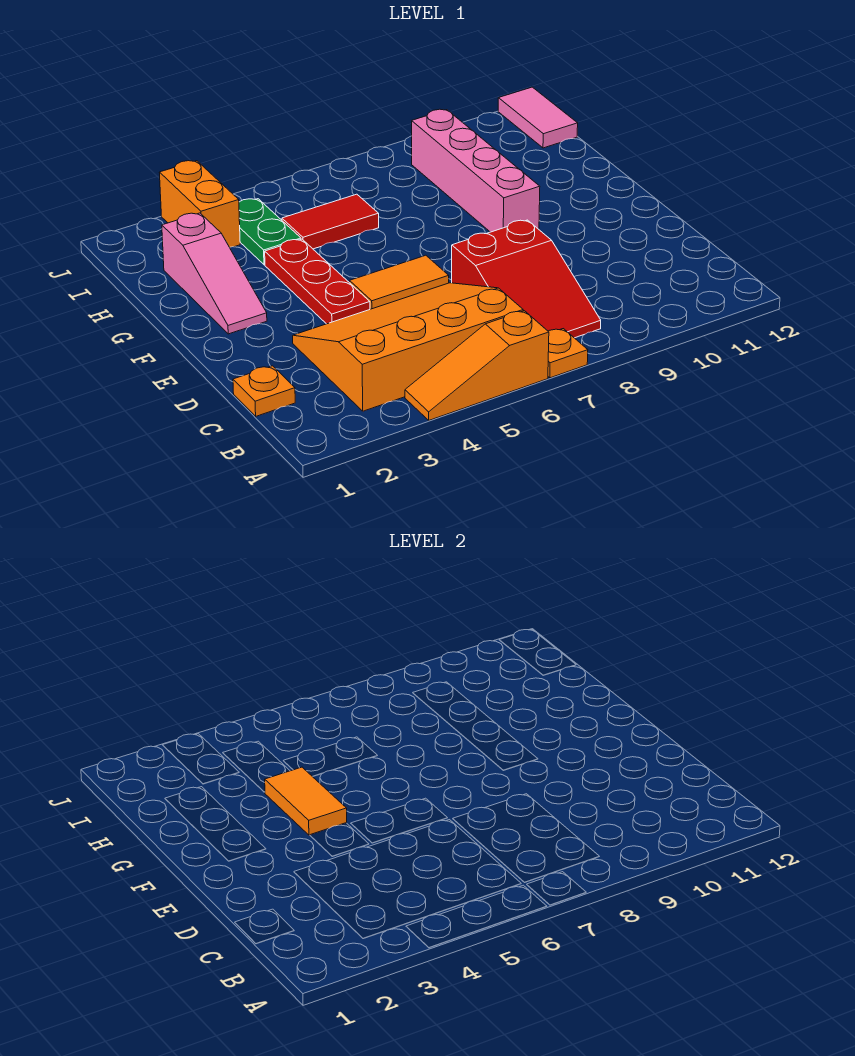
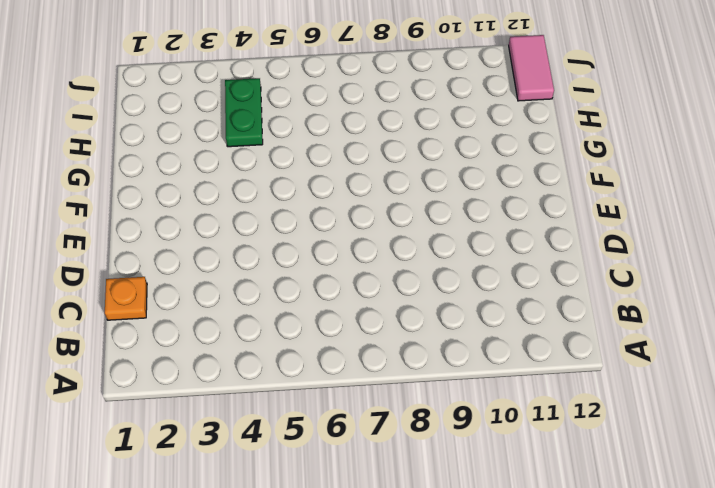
none -> orange 1x3 slope [405,311,549,420]
none -> orange 1x1 plate [548,329,588,378]
none -> orange 3x4 slope [293,283,523,411]

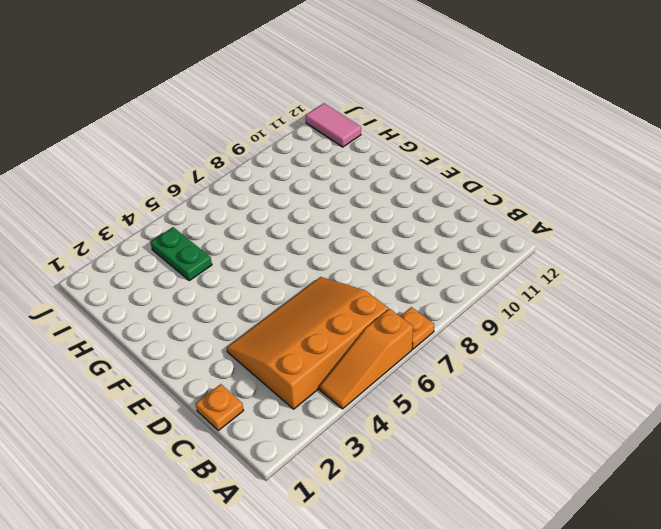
none -> red 2x3 slope [452,220,601,338]
none -> red 1x3 plate [265,239,370,324]
none -> orange 1x2 tile [350,255,449,309]

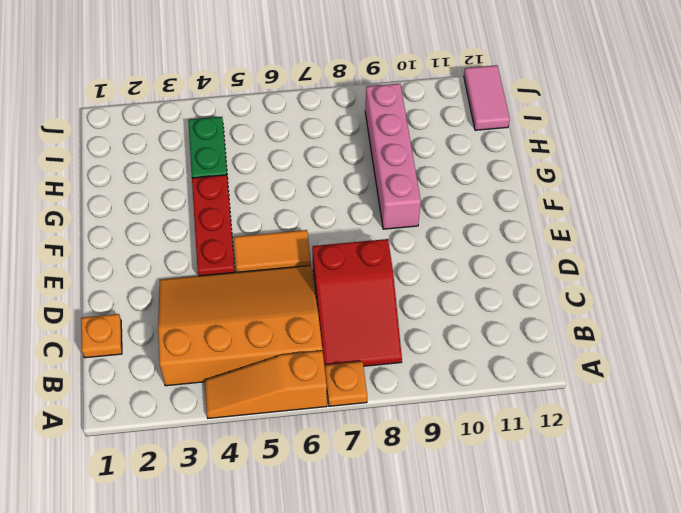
none -> pink 1x3 slope [162,213,267,334]
none -> red 1x2 tile [282,194,379,249]
none -> orange 1x2 brick [159,161,240,247]

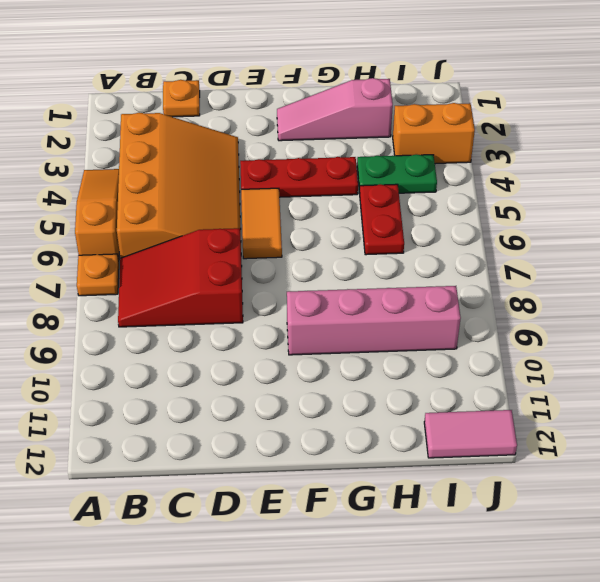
red 1x2 plate [360,184,404,255] -> red 1x2 tile [282,194,379,249]
none -> orange 1x2 tile [265,767,347,835]

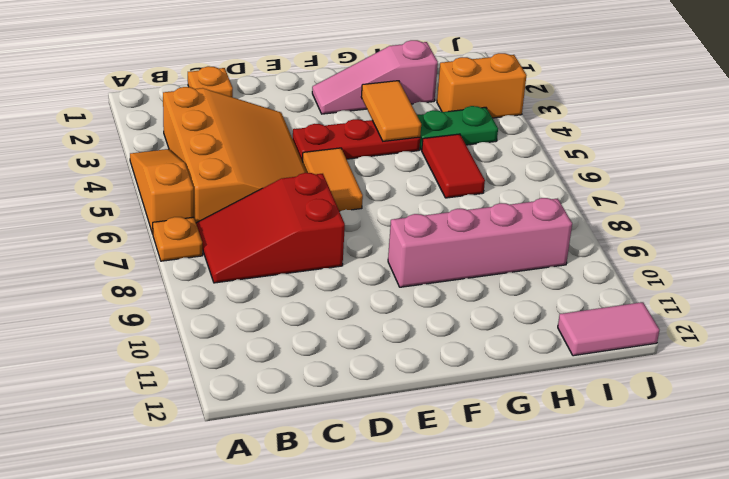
orange 1x2 tile [361,81,421,141] -> orange 1x2 tile turned to [265,767,347,835]

